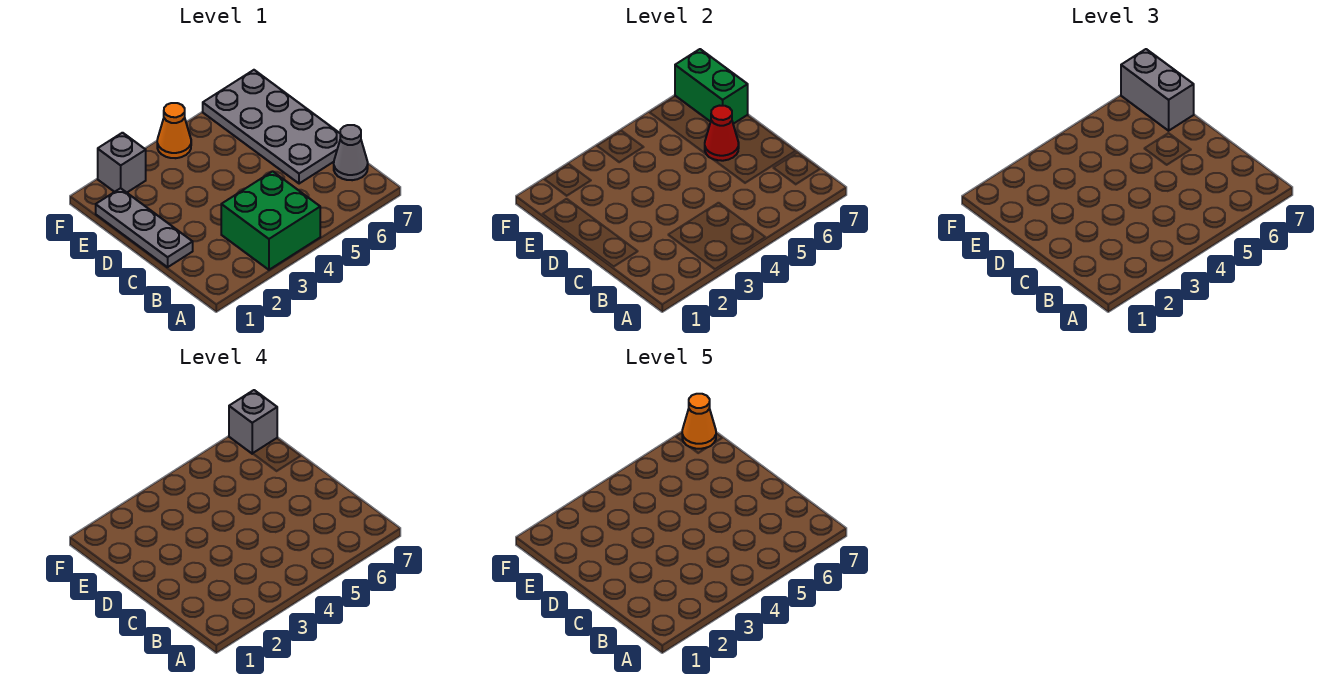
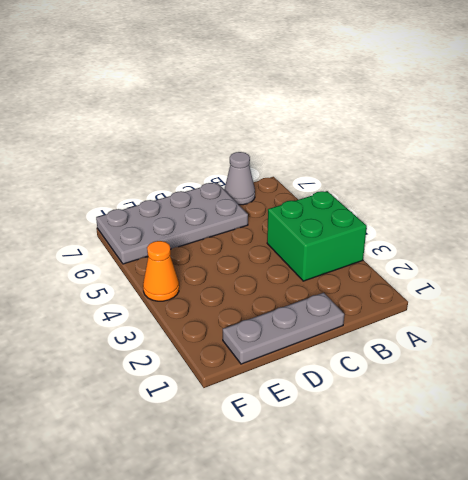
none -> grey 1x1 brick [98,133,146,192]
none -> red 1x1 cone [705,106,739,161]

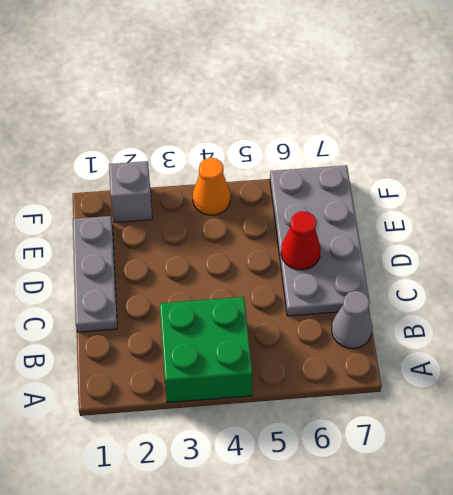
none -> green 1x2 brick [675,49,748,124]
none -> grey 1x2 brick [1121,49,1194,131]

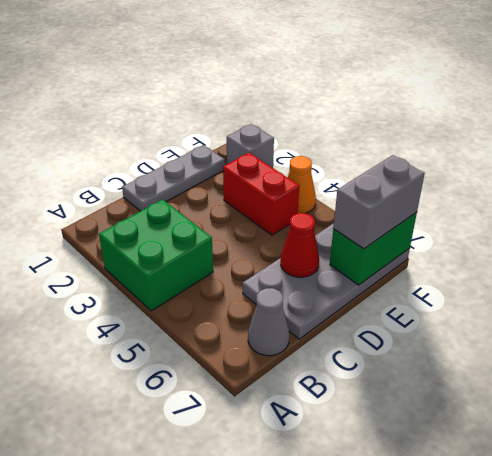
red 1x2 brick [223,153,299,235] -> none
none -> grey 1x1 brick [229,390,277,454]
none -> orange 1x1 cone [682,394,716,449]

